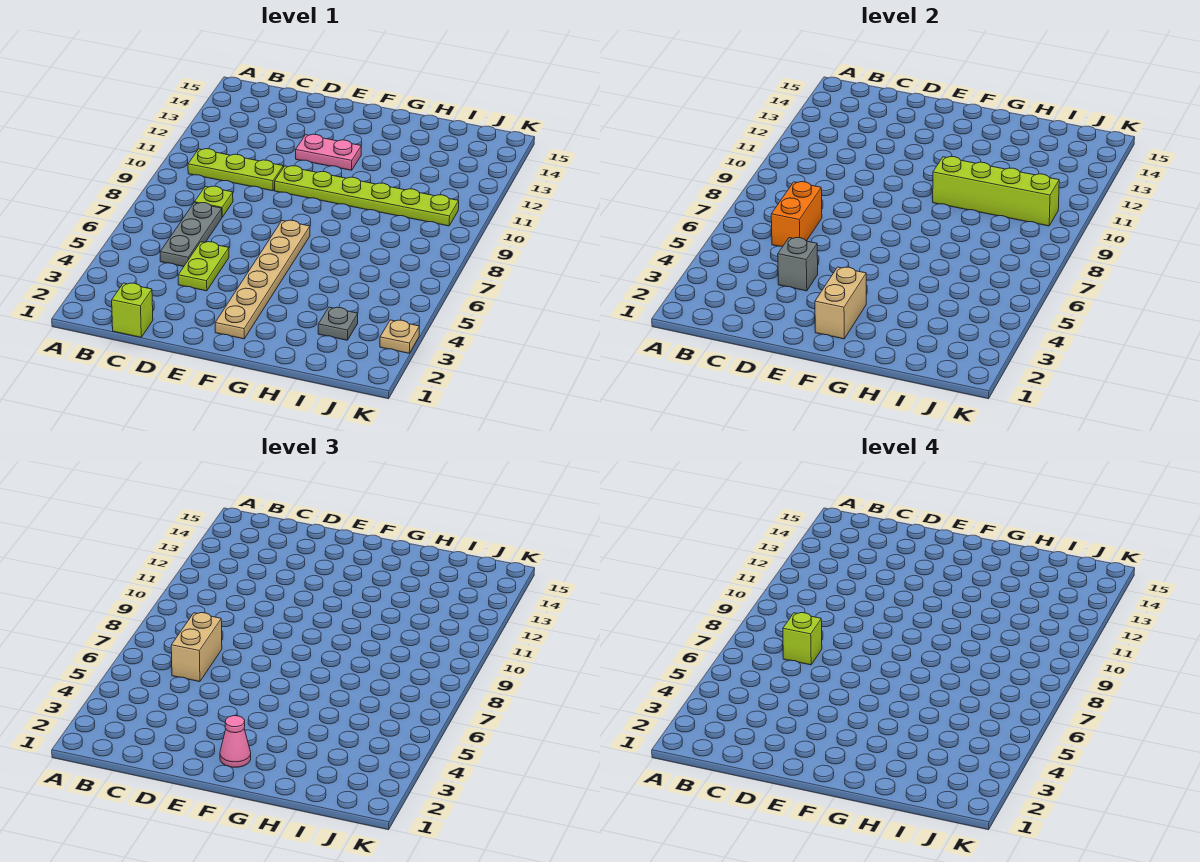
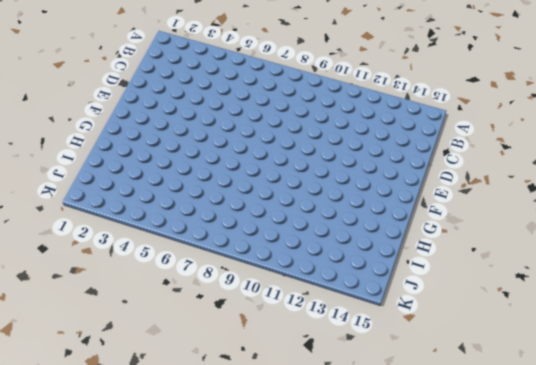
none -> lime 1x3 plate [188,149,283,191]
none -> lime 1x1 brick [112,283,153,337]
none -> grey 1x3 plate [160,203,222,267]

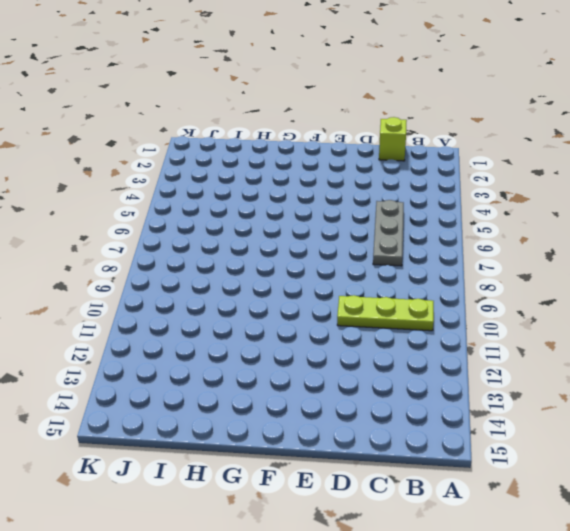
none -> lime 1x1 plate [195,186,233,217]
none -> lime 1x2 plate [178,242,229,291]
none -> lime 1x6 plate [275,166,459,226]

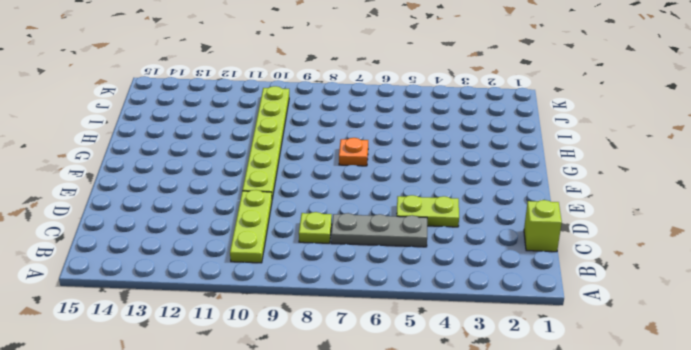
orange 1x1 plate [339,138,368,166] -> none
none -> pink 1x2 plate [296,134,361,170]
none -> tan 1x6 plate [215,220,310,339]
none -> grey 1x1 plate [318,307,358,340]

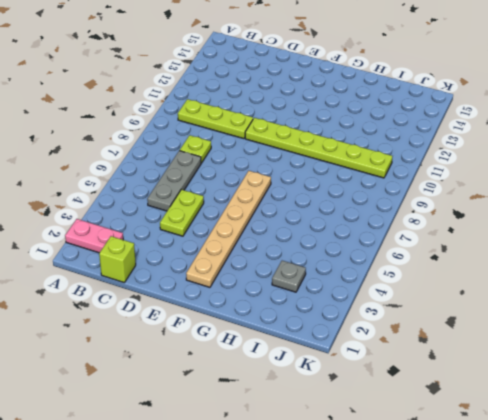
pink 1x2 plate [65,219,123,253] -> pink 1x2 plate moved to [296,134,361,170]
none -> tan 1x1 plate [380,320,419,353]
none -> orange 1x2 brick [771,182,822,246]
none -> grey 1x1 brick [778,238,818,291]

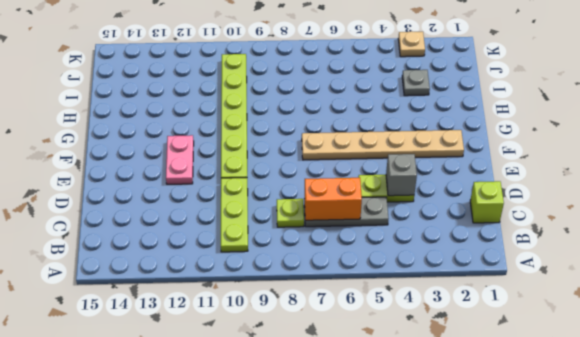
none -> tan 1x2 brick [815,267,866,339]
none -> lime 1x4 brick [933,157,1059,226]
none -> tan 1x2 brick [171,613,222,682]

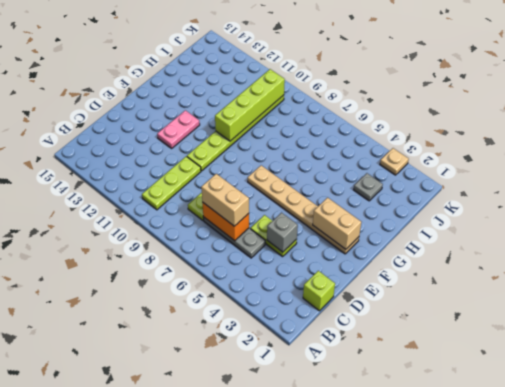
none -> pink 1x1 cone [220,716,251,767]
none -> lime 1x1 brick [783,613,822,665]

